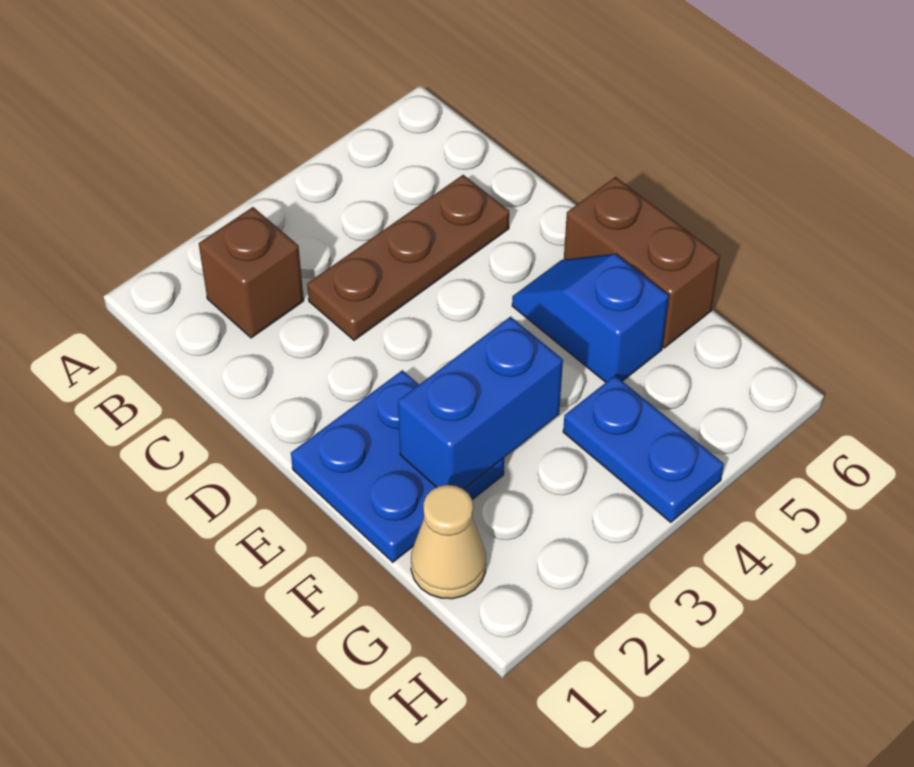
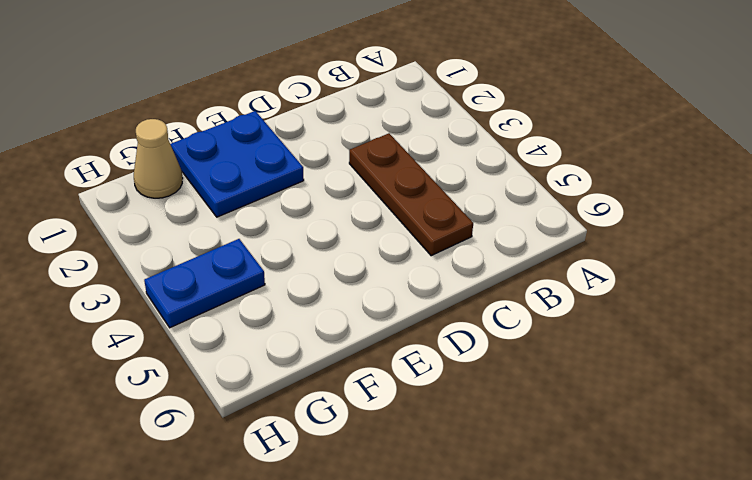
none -> brown 1x1 brick [199,207,304,338]
none -> blue 1x2 slope [512,254,669,382]

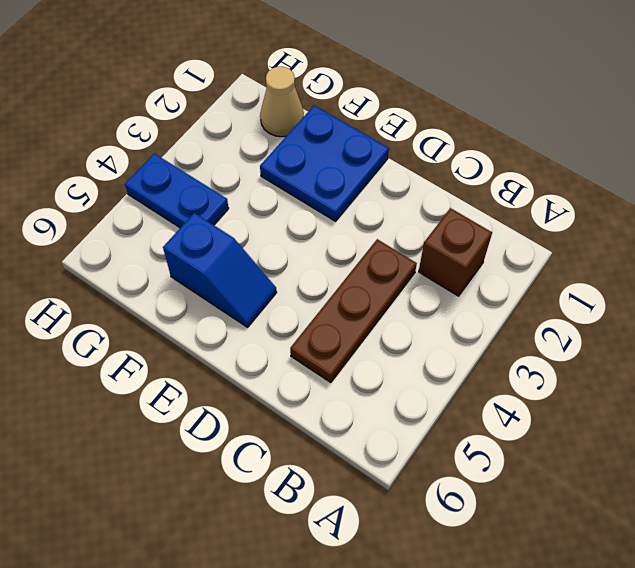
none -> brown 1x2 brick [564,177,720,348]
none -> blue 1x2 brick [398,317,563,489]

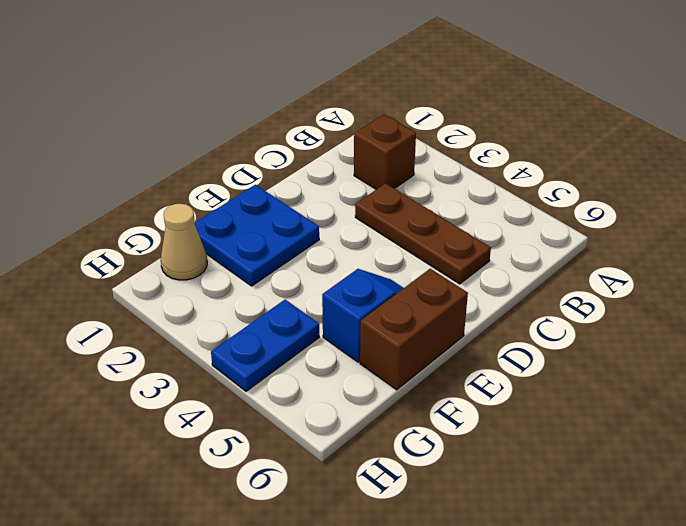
none -> blue 1x2 brick [398,317,563,489]

